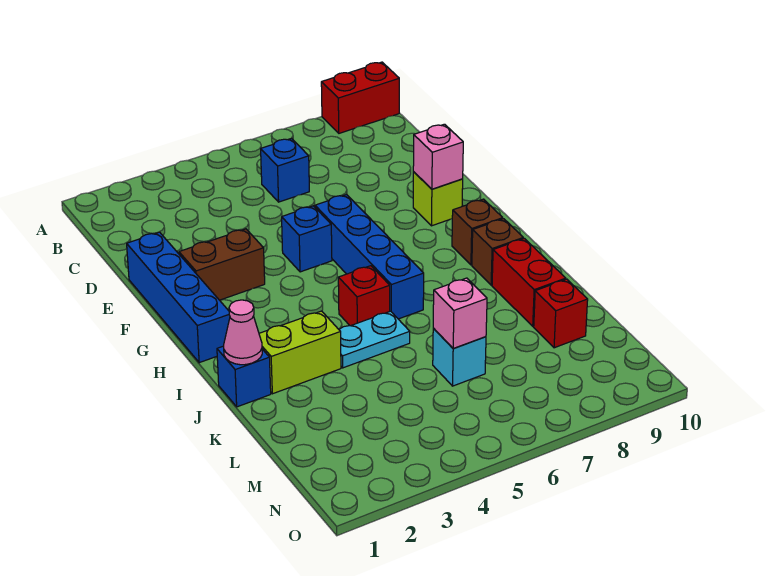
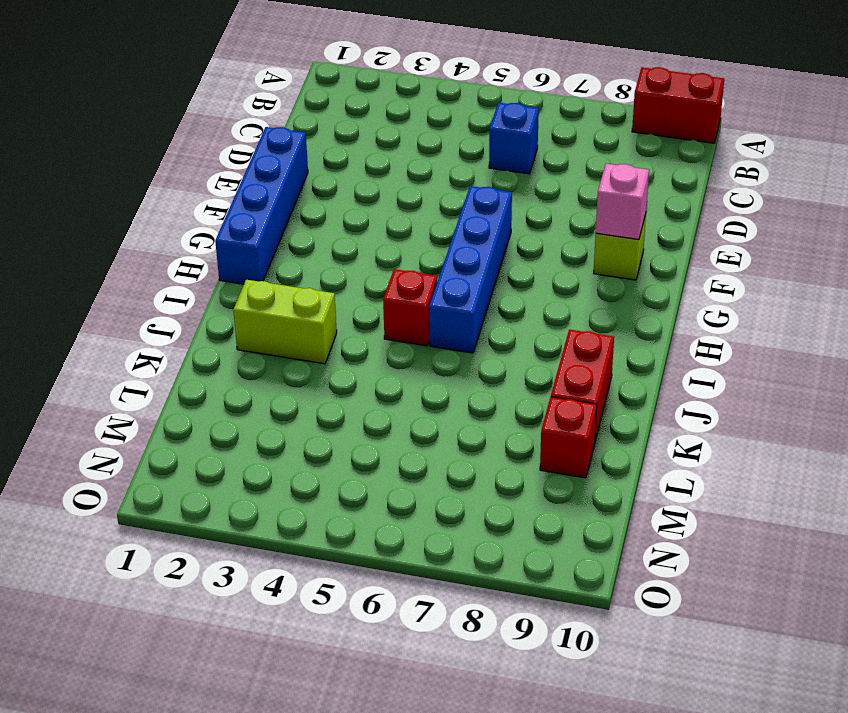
none -> brown 1x2 brick [179,229,265,300]
none -> blue 1x1 brick [282,206,332,272]
none -> brown 1x1 brick [452,199,503,265]

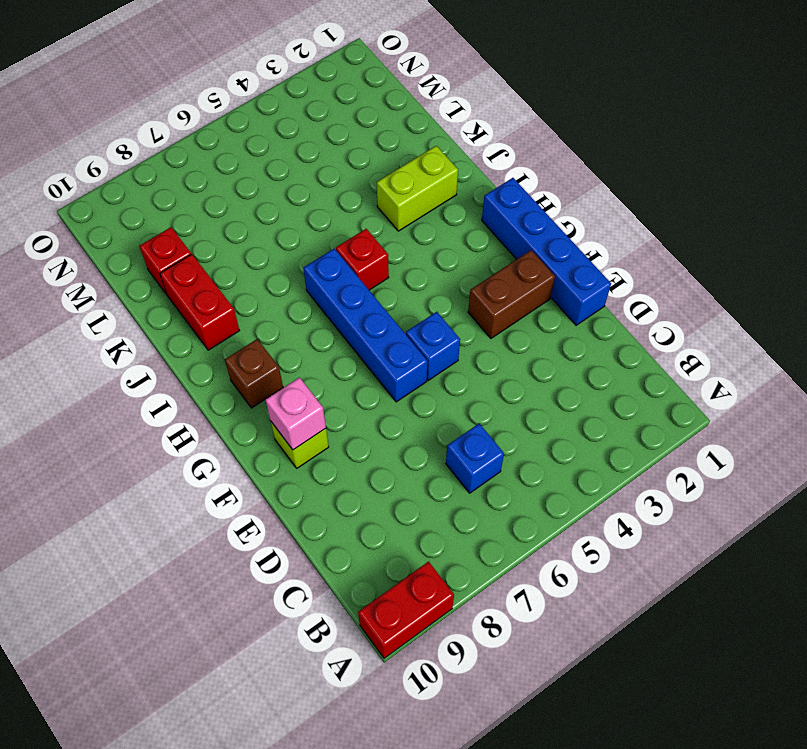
none -> brown 1x1 brick [472,219,523,285]
none -> blue 1x1 brick [217,346,271,407]
none -> cyan 1x2 plate [339,311,410,368]

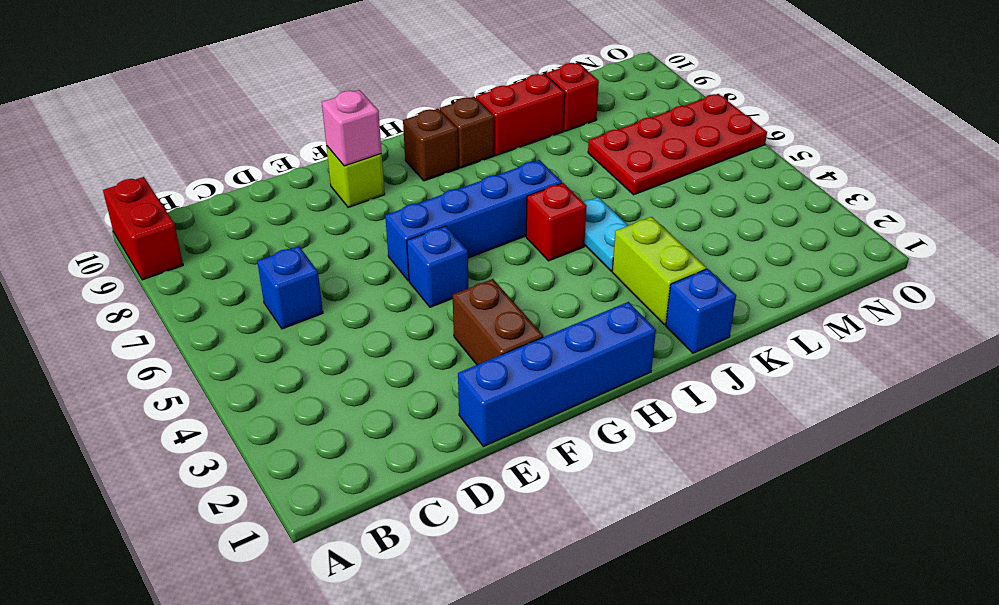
red 2x4 plate [588,94,767,195] -> cyan 1x1 brick [433,328,486,386]
none -> pink 1x1 cone [224,300,262,365]
none -> pink 1x1 brick [433,278,487,349]

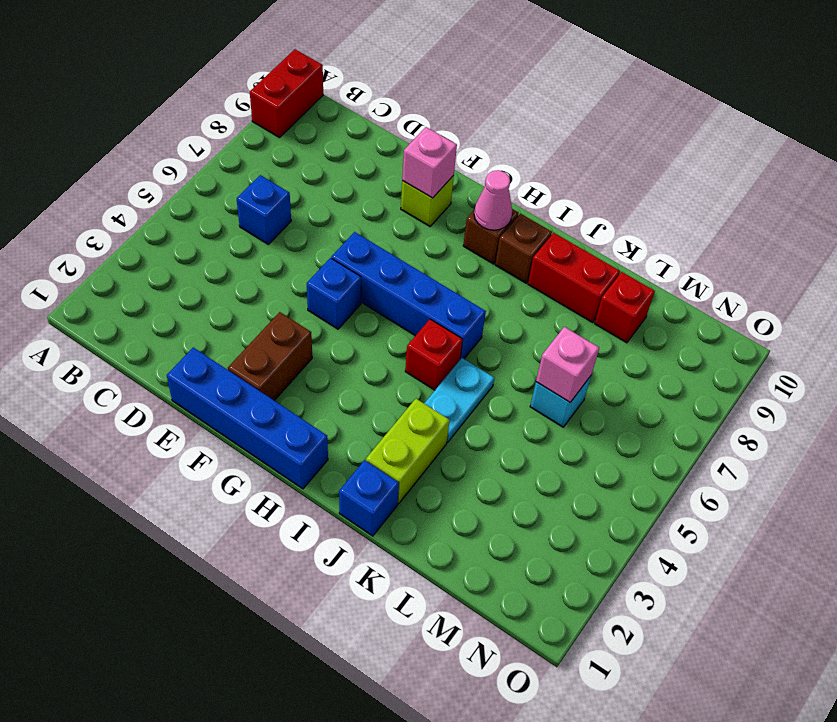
pink 1x1 cone [474,170,512,230] -> pink 1x1 cone moved to [224,300,262,365]

